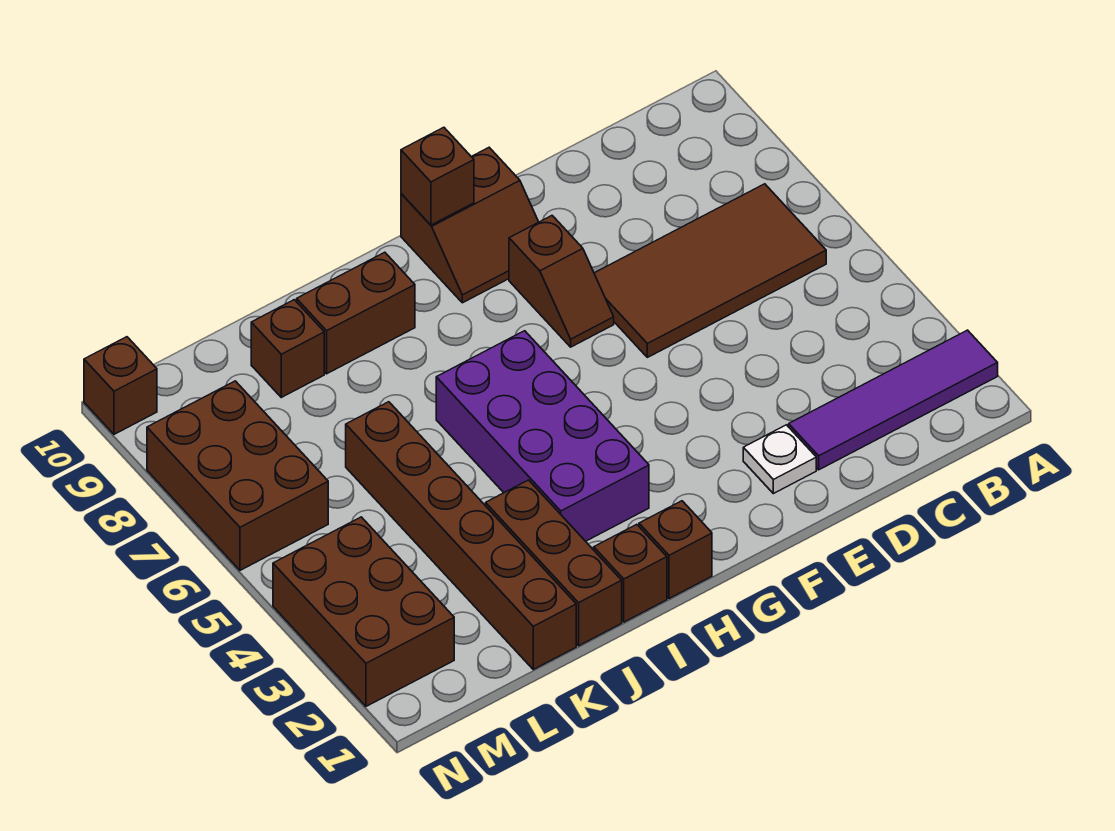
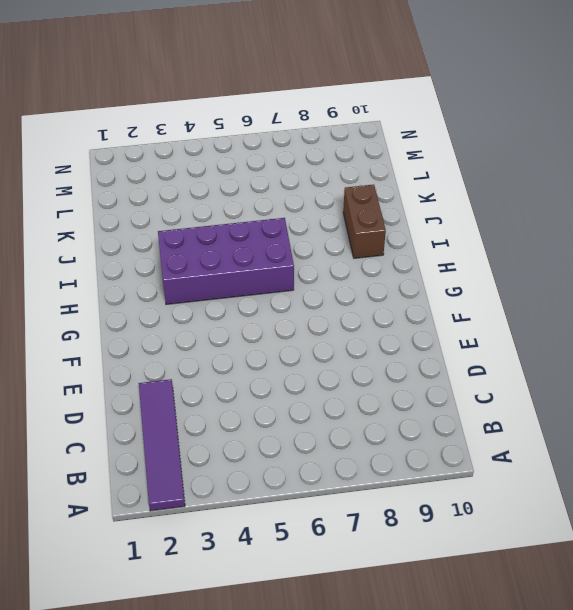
none -> brown 2x4 tile [594,184,826,357]
none -> white 1x1 plate [743,425,816,494]
none -> brown 1x2 slope [509,216,614,347]

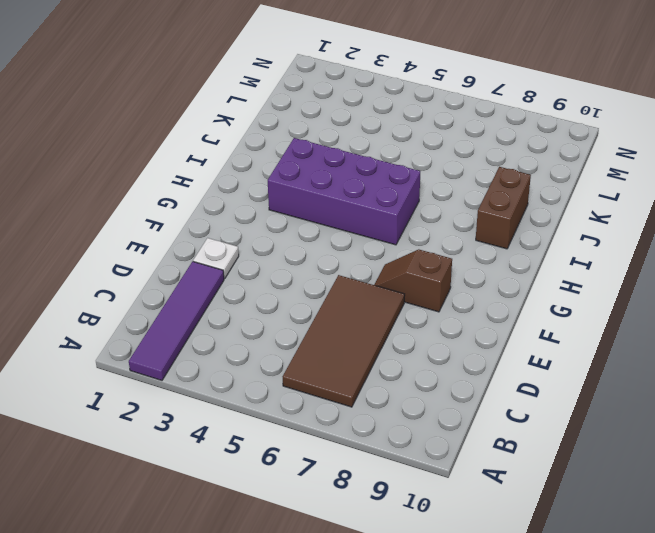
none -> brown 2x2 slope [401,148,538,303]
none -> brown 1x1 brick [639,501,712,599]
none -> brown 1x1 brick [594,524,667,622]

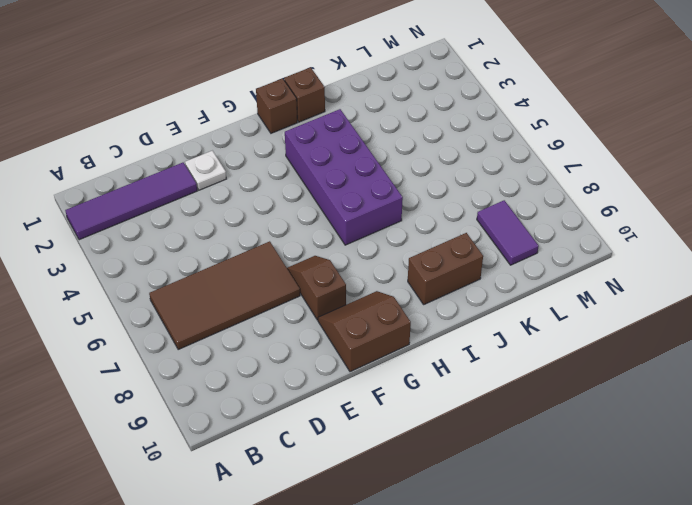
purple 1x2 tile [477,200,539,265] -> none
none -> brown 1x3 brick [486,480,622,646]
none -> brown 1x6 brick [346,402,576,669]
none -> brown 1x1 brick [251,300,324,397]

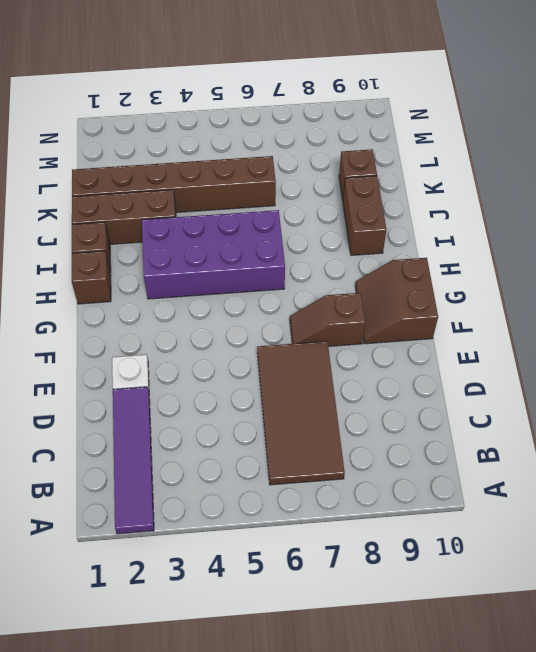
none -> brown 2x3 brick [273,517,454,706]
none -> brown 2x3 brick [147,381,328,570]
none -> brown 1x1 brick [84,337,157,434]

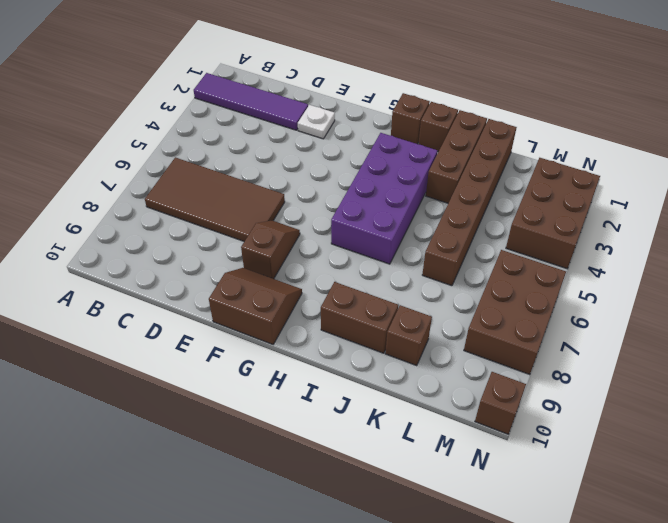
none -> brown 1x1 brick [401,127,474,225]

